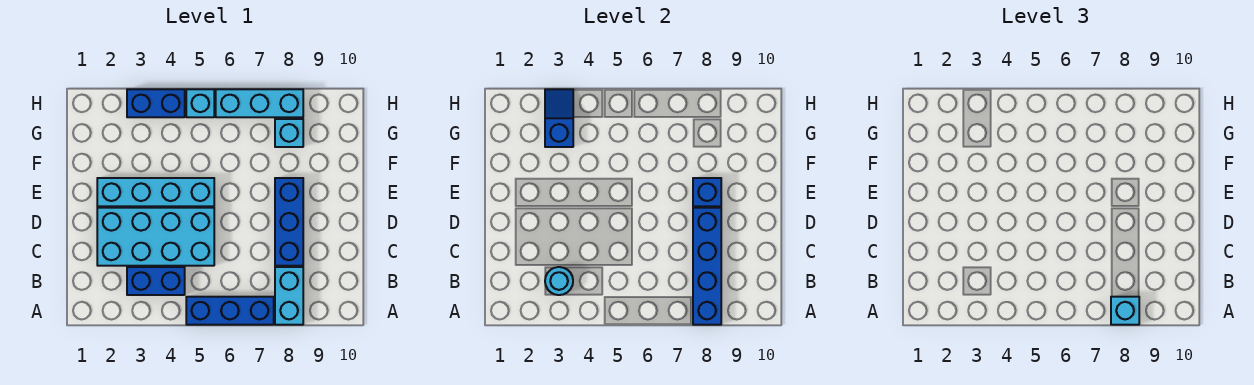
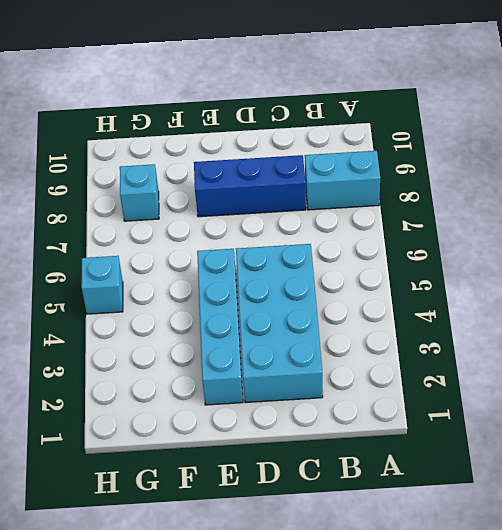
none -> blue 1x3 brick [186,297,274,325]
none -> blue 1x2 brick [127,267,185,295]
none -> blue 1x2 brick [127,89,185,117]

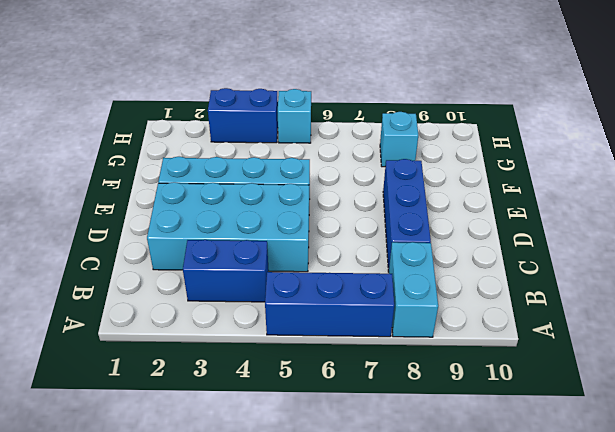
none -> cyan 1x3 brick [216,89,303,117]
none -> blue 1x4 brick [693,208,721,325]
none -> cyan 1x1 round brick [545,267,573,295]

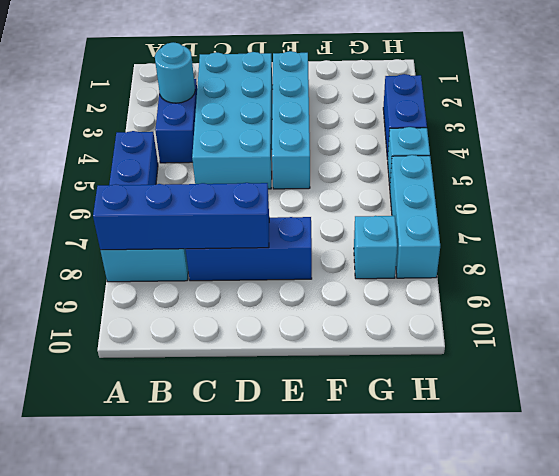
none -> blue 1x1 brick [693,178,721,206]
none -> blue 1x2 slope [545,89,573,147]
none -> cyan 1x1 brick [1111,297,1139,325]

